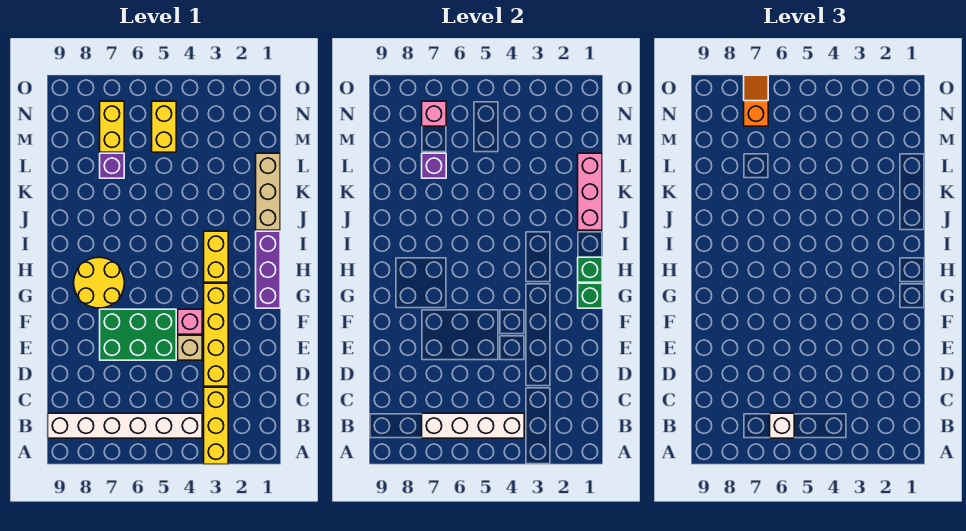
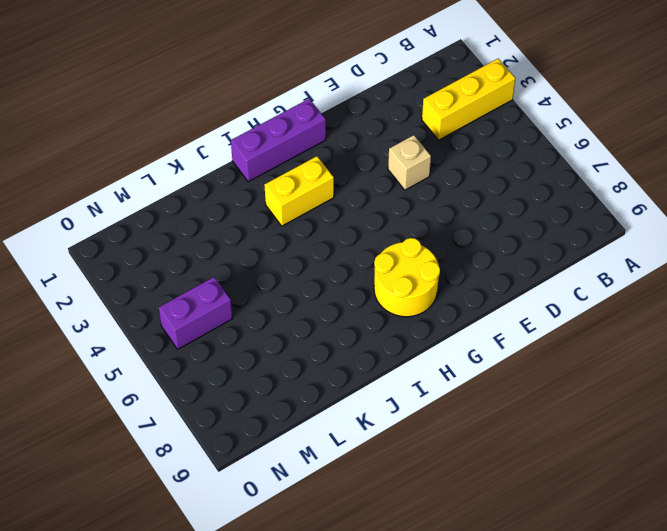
purple 1x2 brick [159,277,232,349] -> yellow 1x2 brick [152,101,176,152]
none -> white 1x6 brick [48,413,202,438]
none -> yellow 1x4 brick [204,283,228,386]
none -> green 2x3 brick [100,309,176,360]

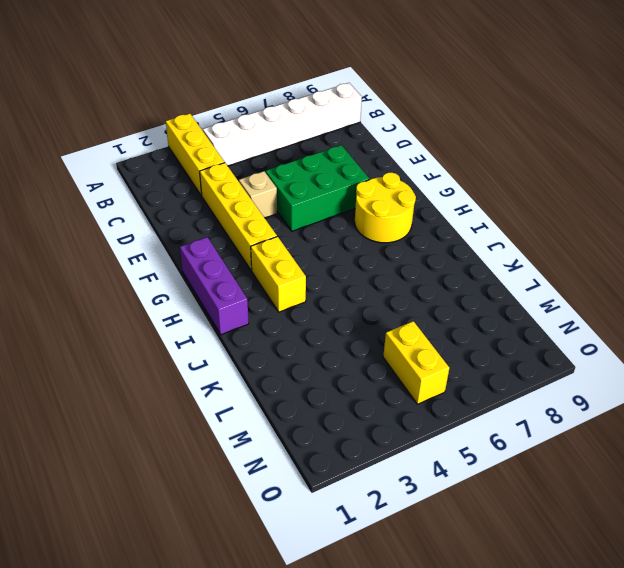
none -> pink 1x1 brick [178,309,202,334]
none -> tan 1x3 brick [256,153,280,230]
none -> purple 1x1 brick [100,153,124,178]

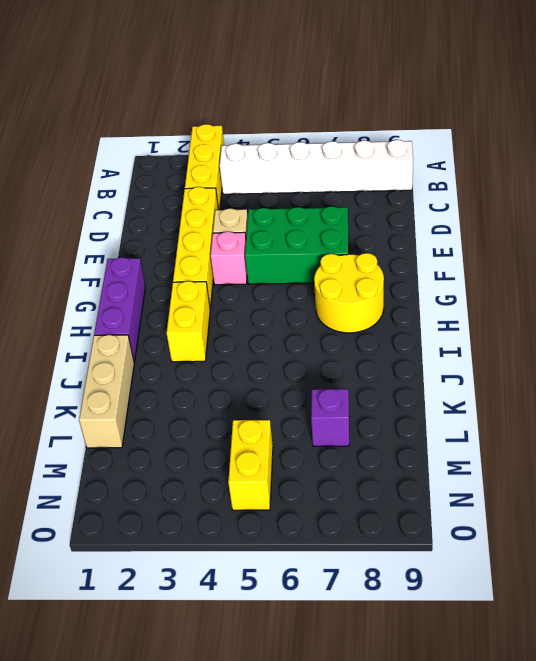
none -> yellow 1x2 brick [100,101,124,152]
none -> white 1x4 brick [422,413,524,438]
none -> green 1x1 brick [578,283,602,308]

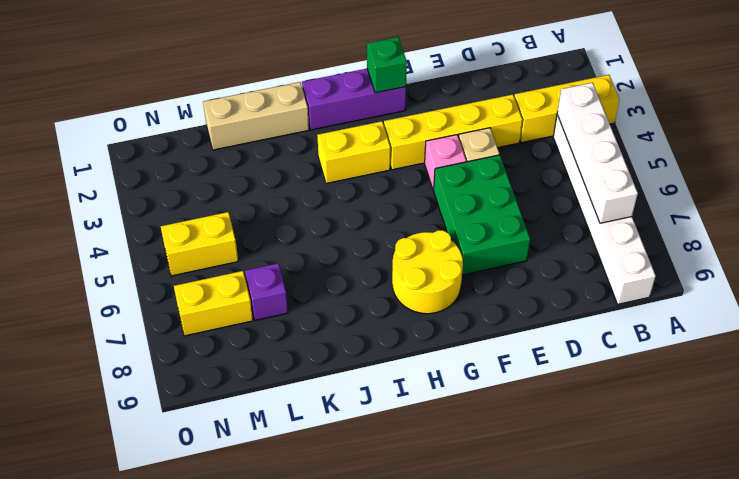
none -> green 1x1 brick [578,257,602,282]
none -> pink 1x3 brick [578,153,602,230]
none -> purple 1x1 brick [422,153,446,178]

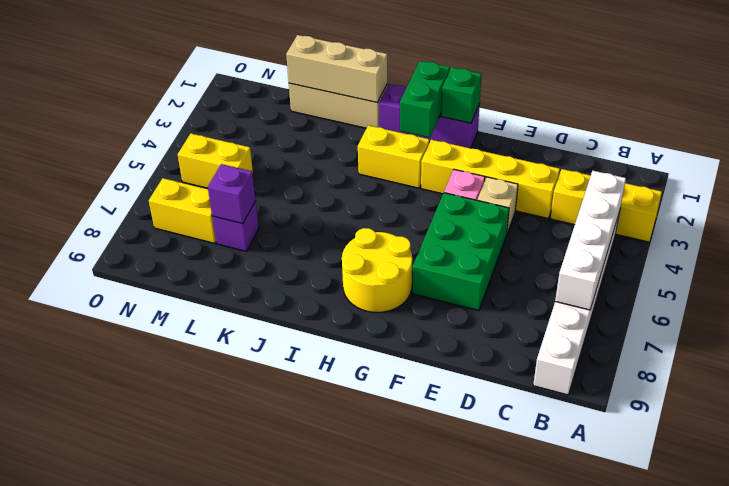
green 1x2 brick [400,61,450,138] -> green 1x1 brick [578,257,602,282]
tan 1x3 brick [286,35,387,103] -> pink 1x3 brick [578,153,602,230]
none -> pink 1x1 brick [422,101,446,126]
none -> white 1x1 brick [770,413,794,438]
none -> orange 1x2 slope [744,75,768,126]

